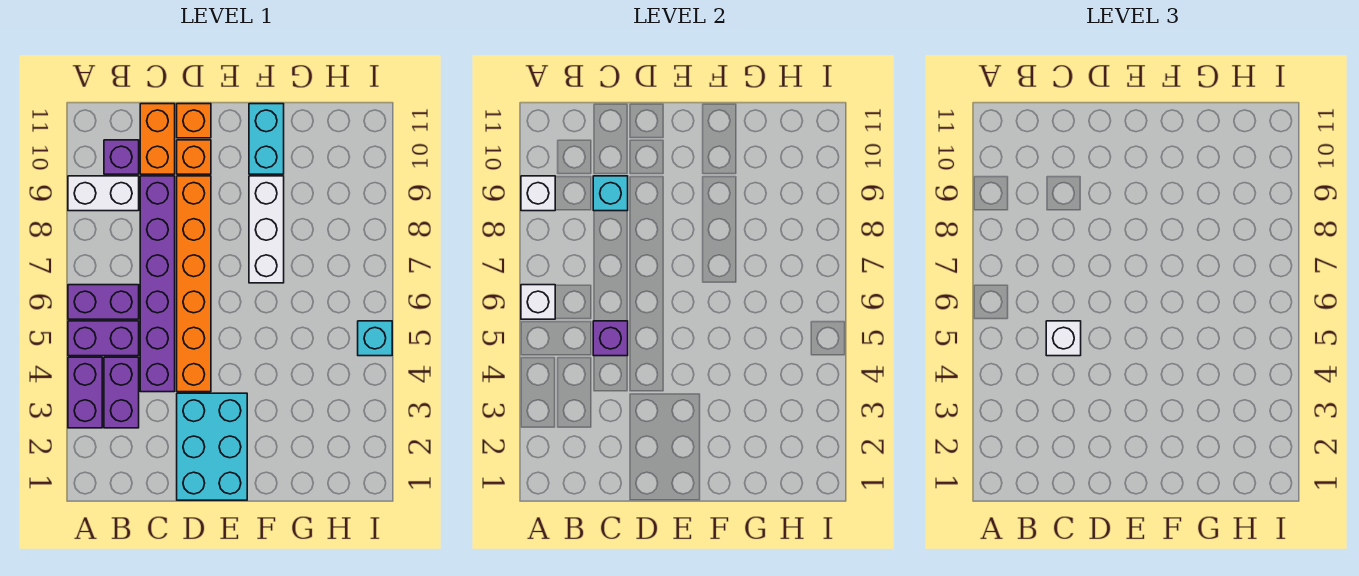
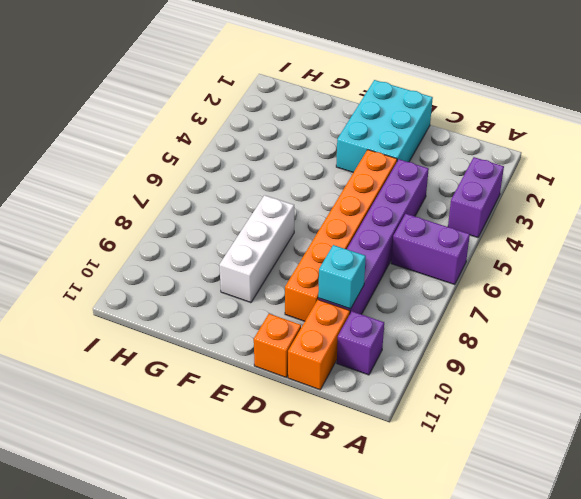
none -> purple 1x2 brick [68,321,139,356]
none -> white 1x2 brick [68,176,139,211]
none -> purple 1x2 brick [104,357,139,428]

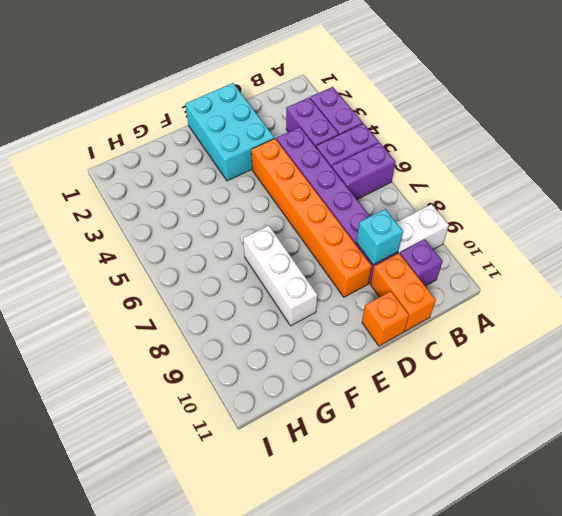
none -> orange 1x1 brick [177,140,211,174]
none -> cyan 1x2 brick [249,104,284,174]
none -> cyan 1x1 brick [358,321,392,356]

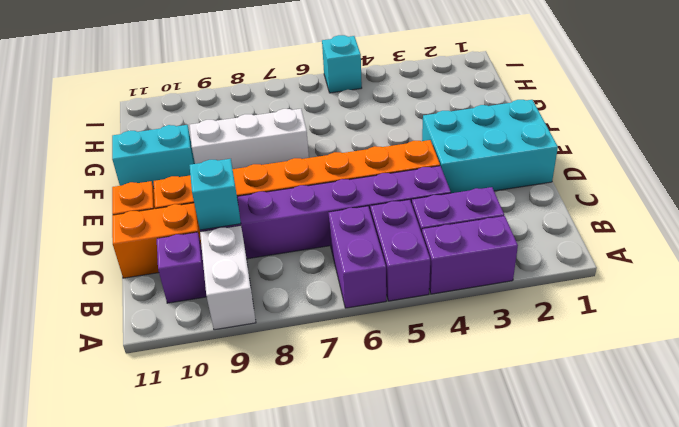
none -> white 1x1 brick [521,285,555,319]
none -> white 1x1 brick [521,176,555,211]
none -> purple 1x1 brick [593,321,628,356]

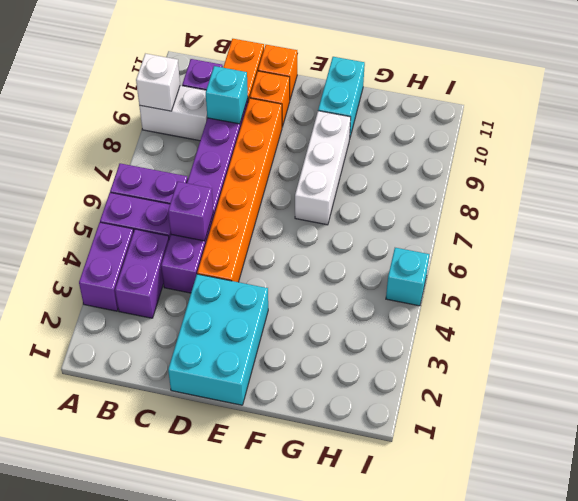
none -> white 1x1 brick [521,285,555,319]
none -> white 1x1 brick [1046,321,1081,356]

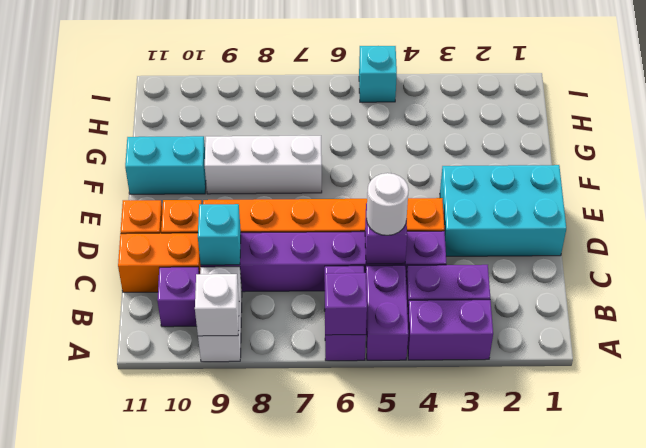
purple 1x1 brick [325,273,367,335] -> white 1x1 brick [521,285,555,319]
white 1x1 round brick [367,173,409,235] -> white 1x1 brick [1046,321,1081,356]

